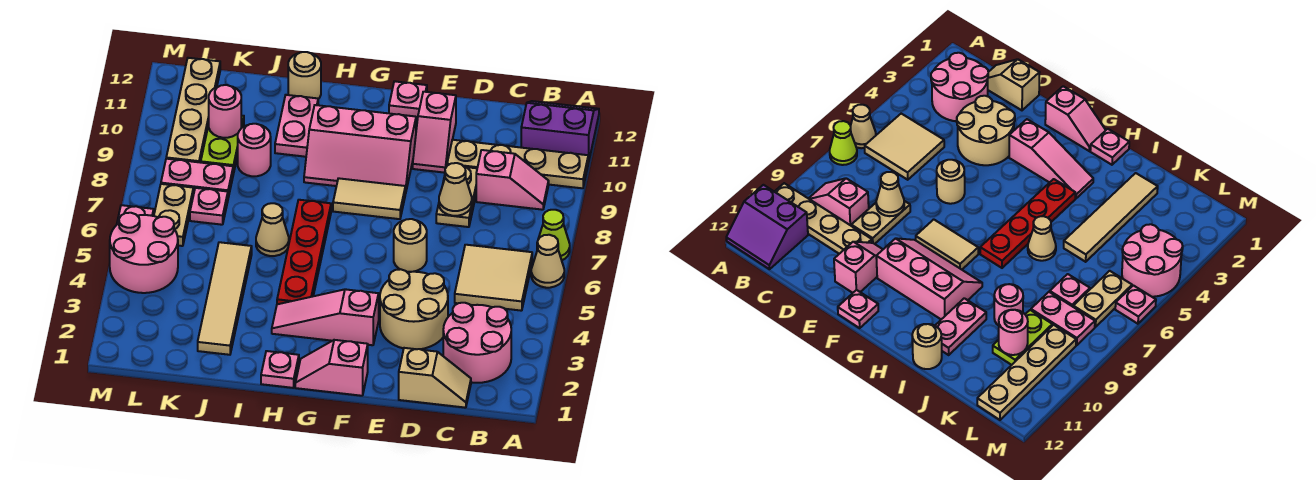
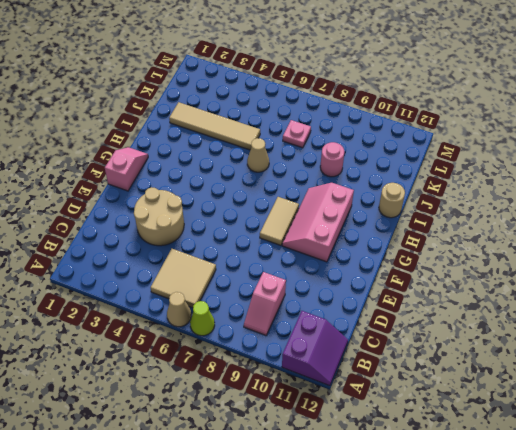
none -> tan 1x4 plate [447,140,588,188]
none -> pink 2x2 round brick [443,303,511,383]
none -> tan 1x2 slope [399,348,471,408]
none -> tan 1x2 plate [436,165,477,227]

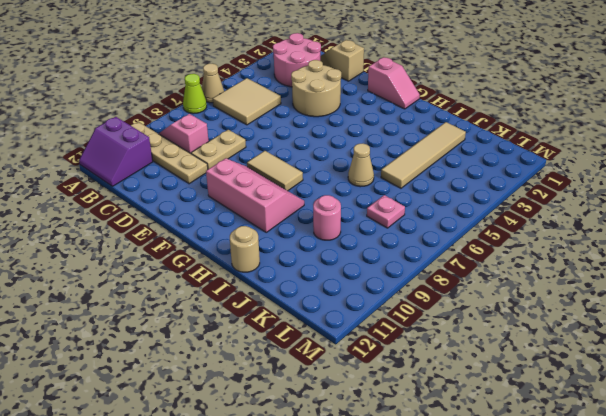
none -> tan 1x1 round brick [394,219,427,272]
none -> pink 1x2 slope [413,92,456,173]
none -> pink 1x3 slope [272,289,379,345]
none -> pink 1x1 plate [389,81,427,118]

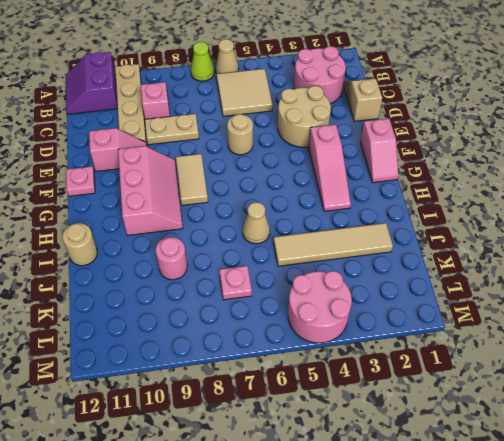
none -> pink 1x1 plate [261,351,299,388]
none -> red 1x4 plate [277,200,331,304]
none -> pink 1x2 plate [275,95,318,157]
none -> pink 1x2 plate [161,159,233,198]

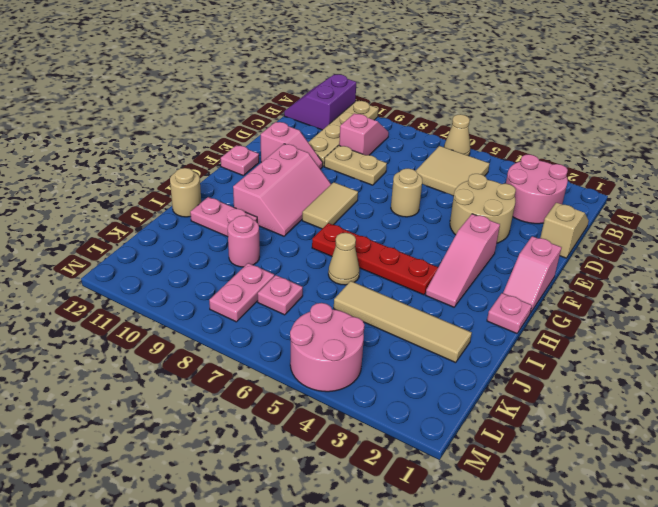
none -> lime 1x1 cone [537,210,570,260]
none -> lime 1x2 plate [201,116,244,174]
none -> tan 1x2 plate [154,184,193,246]
none -> tan 1x4 plate [166,58,220,163]

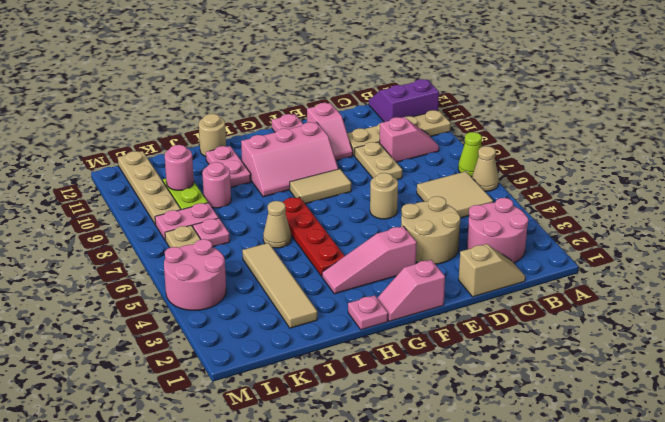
none -> pink 1x1 plate [117,205,154,224]
none -> tan 1x1 cone [439,163,472,216]

